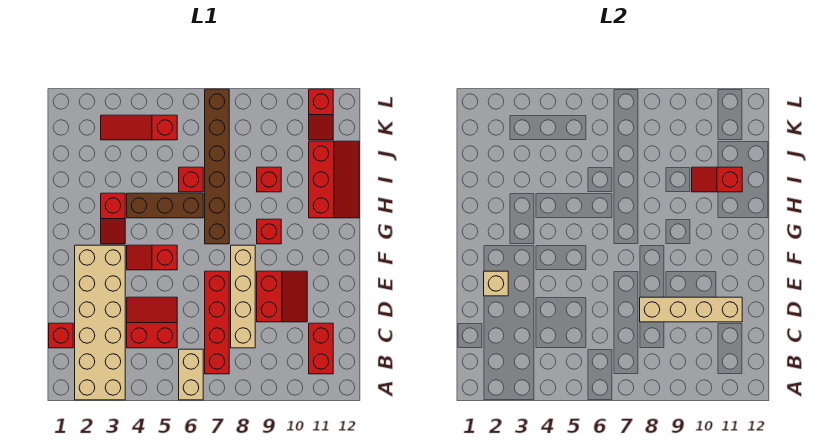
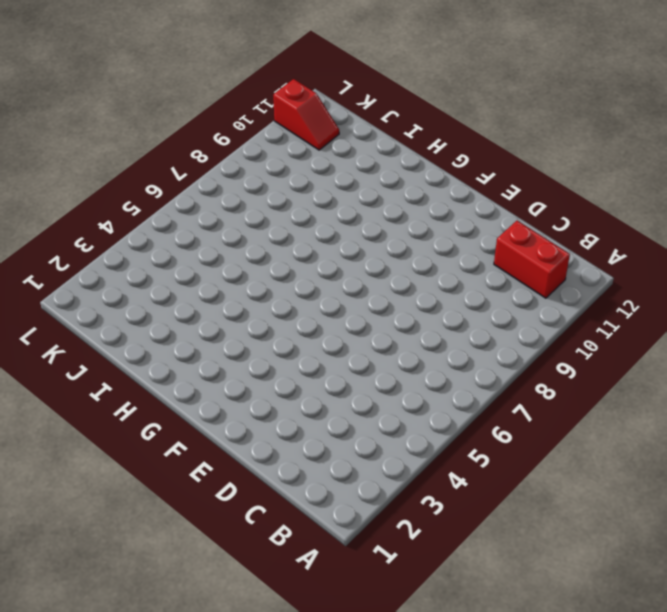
none -> tan 2x6 brick [75,245,125,400]
none -> tan 1x2 brick [179,349,203,400]
none -> red 1x4 brick [205,271,229,374]

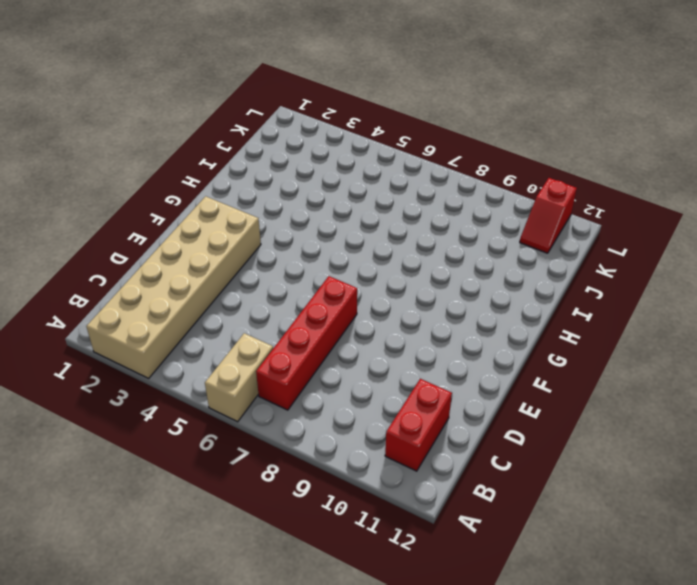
none -> red 1x1 brick [49,323,73,348]
none -> red 2x2 slope [127,297,177,348]
none -> tan 1x4 brick [231,245,255,348]

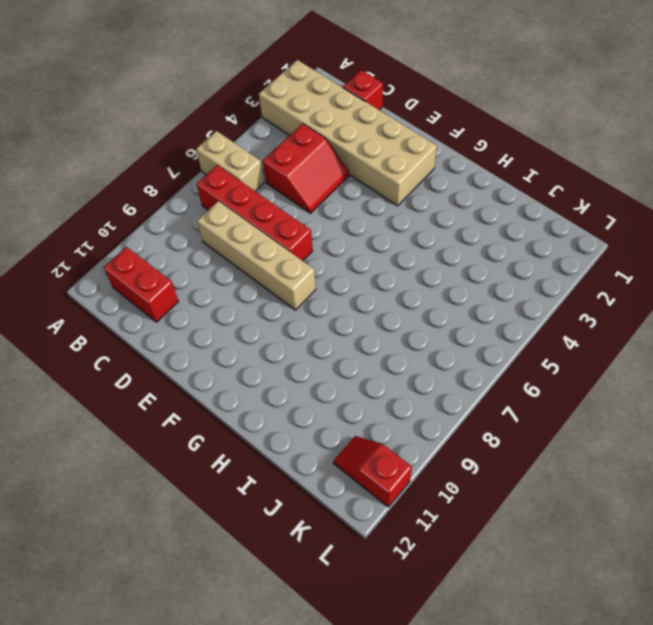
none -> red 2x2 slope [257,271,307,322]
none -> red 1x2 slope [127,245,177,270]
none -> red 1x2 slope [101,193,125,244]

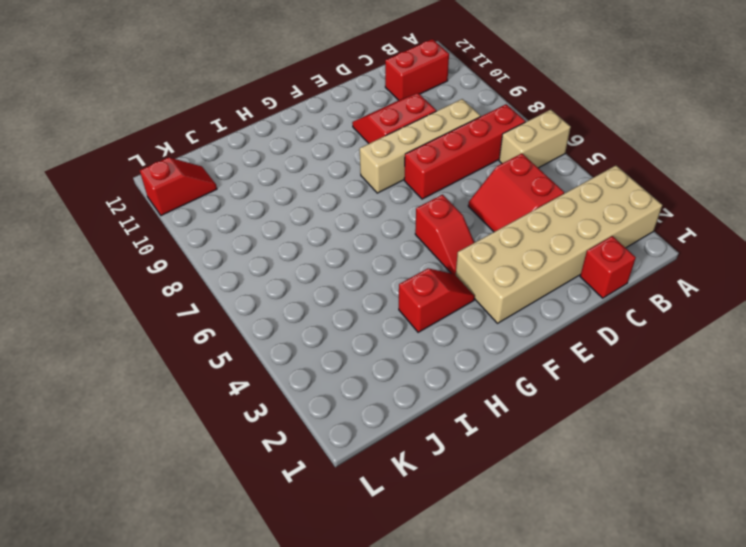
none -> brown 1x6 brick [205,89,229,244]
none -> red 1x1 brick [257,219,281,244]
none -> brown 1x3 brick [127,193,203,218]

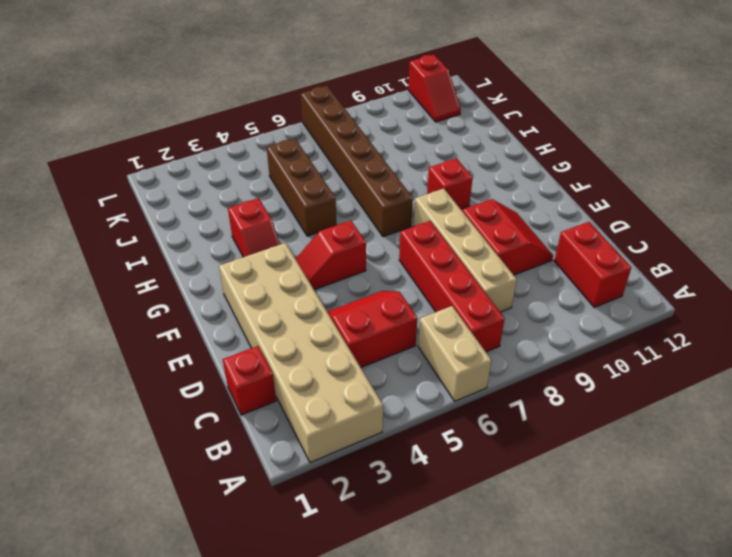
brown 1x3 brick [267,138,336,236] -> brown 1x3 brick turned to [127,193,203,218]
none -> red 2x3 slope [309,141,359,218]
none -> red 1x1 brick [179,167,203,192]
none -> red 1x1 brick [257,167,281,192]

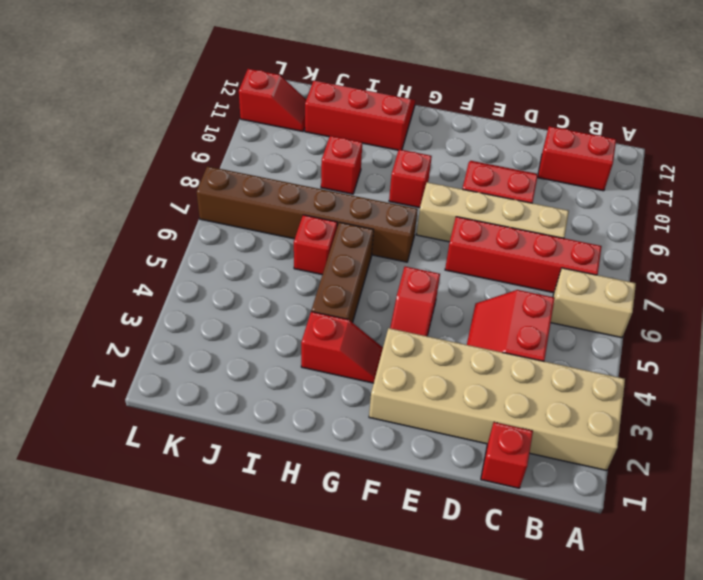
none -> red 1x3 slope [101,115,177,140]
none -> tan 1x4 brick [640,297,742,322]
none -> tan 1x1 brick [484,271,508,296]

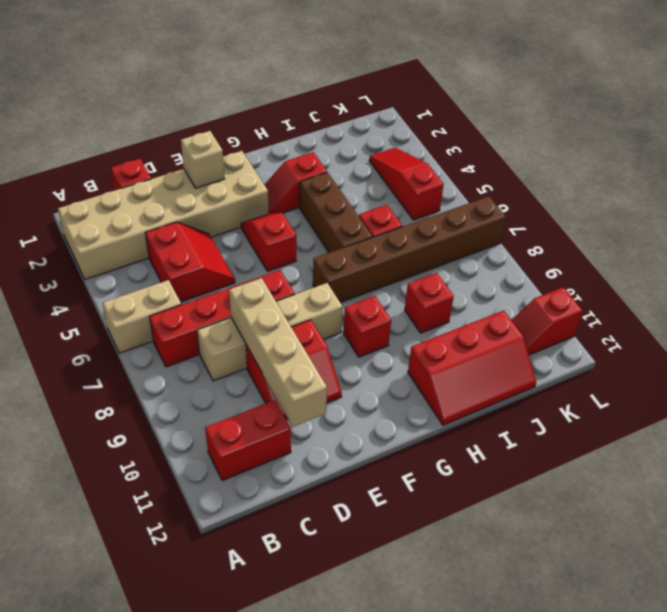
none -> red 1x2 slope [692,167,742,192]

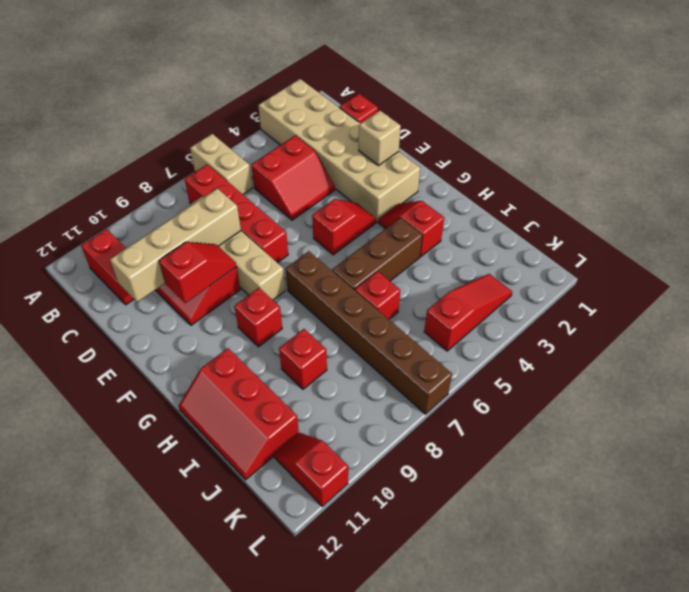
red 1x2 slope [159,242,237,303] -> red 1x2 slope moved to [692,167,742,192]

